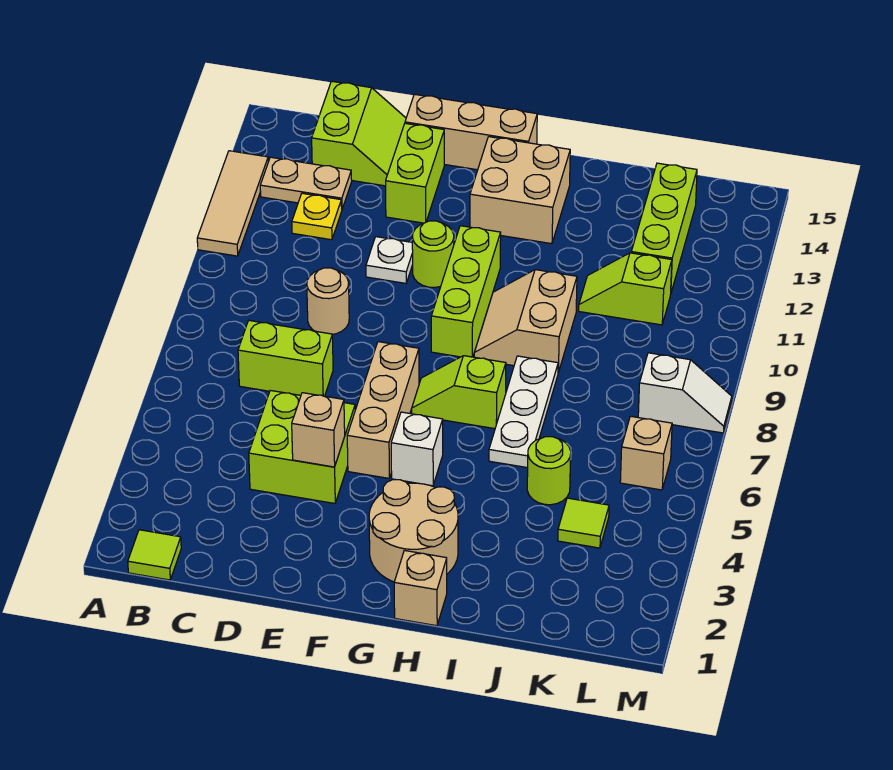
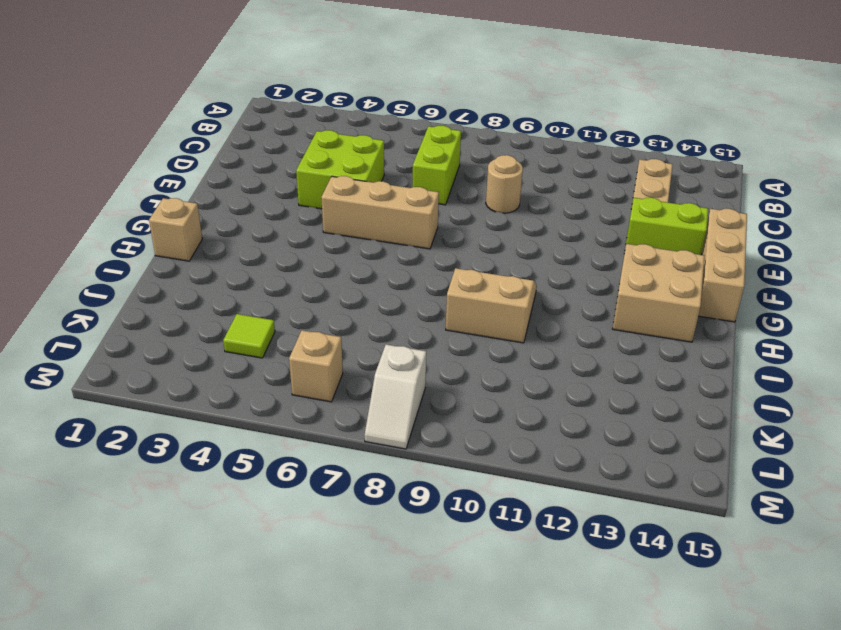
none -> tan 1x3 tile [197,151,268,256]
none -> lime 1x1 tile [128,530,181,580]
none -> yellow 1x1 plate [292,193,342,240]

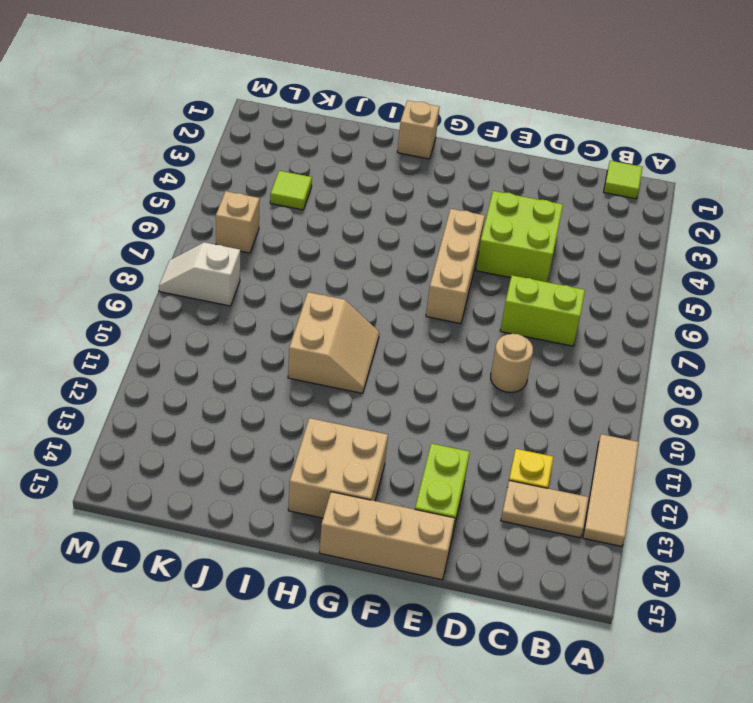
none -> lime 2x2 slope [312,81,406,186]
none -> white 1x1 plate [366,237,413,283]
none -> lime 1x1 round brick [412,221,454,287]

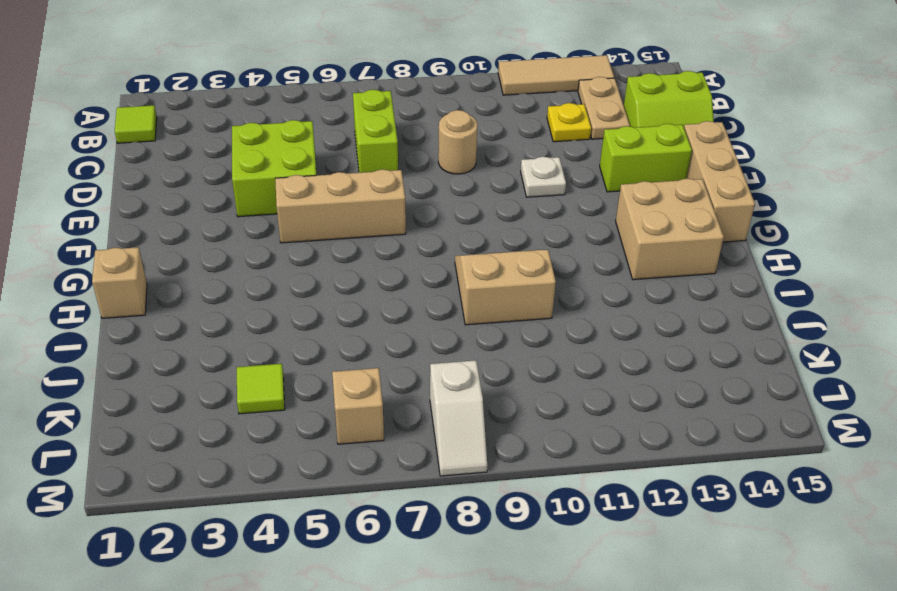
none -> lime 1x1 round brick [412,221,454,287]
none -> tan 2x2 round brick [369,480,458,582]
none -> white 1x1 brick [391,412,443,486]

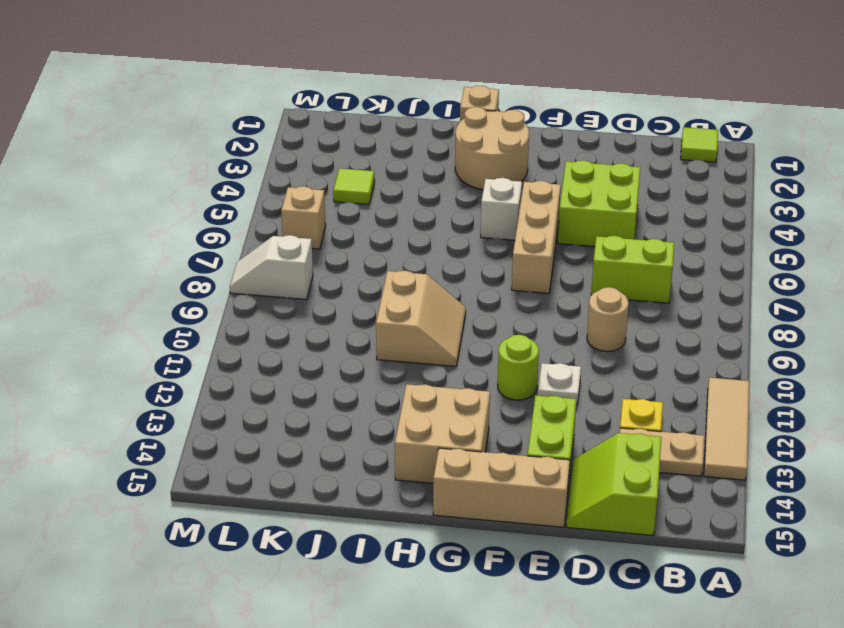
none -> lime 1x2 slope [412,356,506,429]
none -> lime 1x3 brick [431,226,501,357]
none -> white 1x3 plate [489,356,558,468]

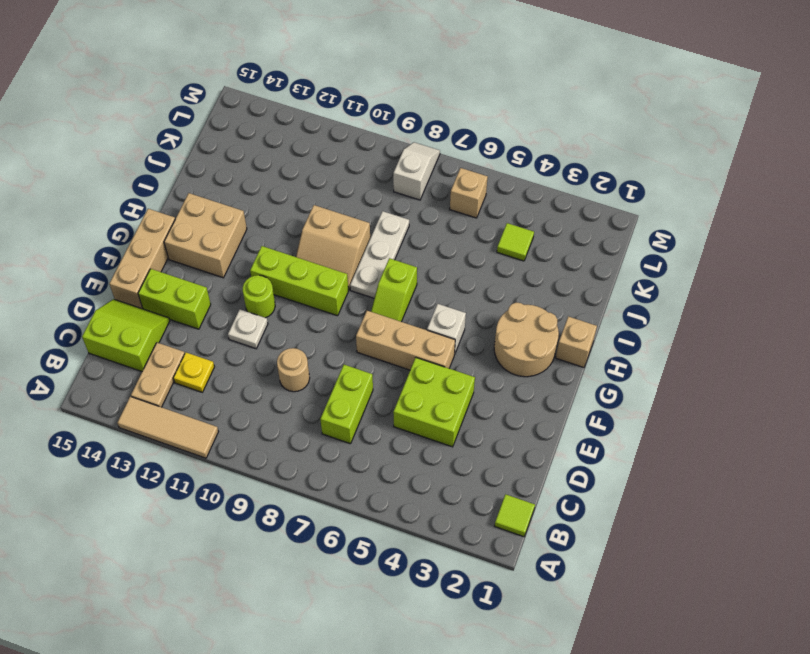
white 1x3 plate [350,211,409,298] -> white 1x3 plate turned to [489,356,558,468]
none -> lime 1x1 round brick [527,437,571,505]
none -> lime 1x2 slope [579,253,672,325]
none -> lime 1x3 brick [631,163,697,292]

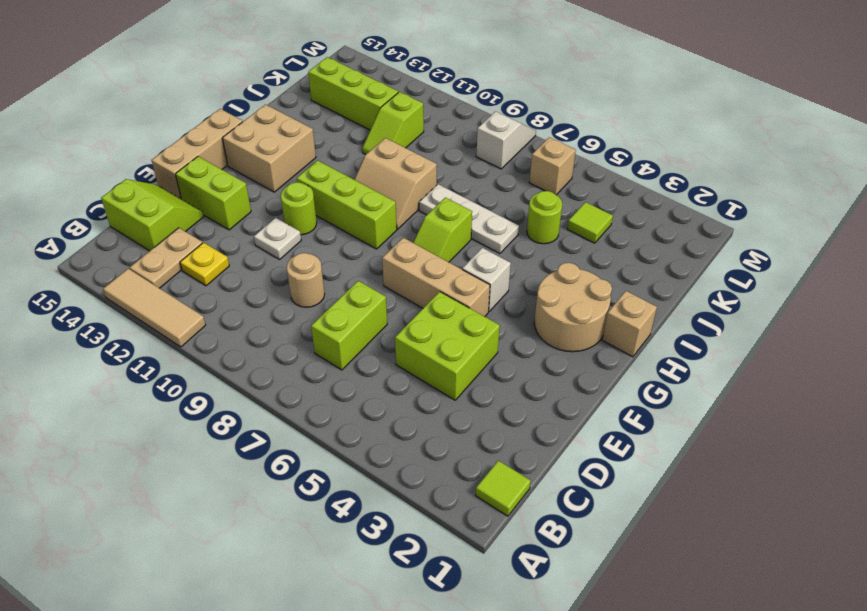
none -> tan 1x1 brick [292,393,345,467]

